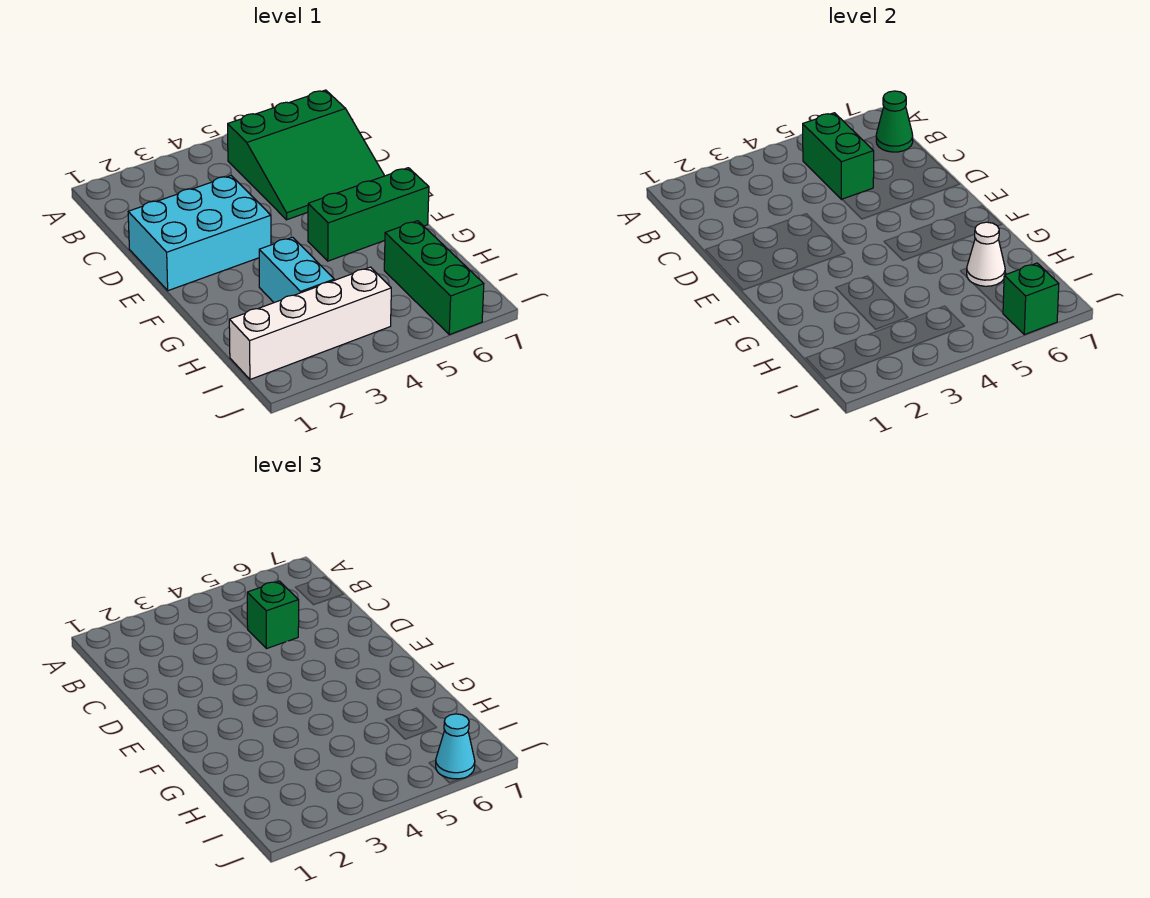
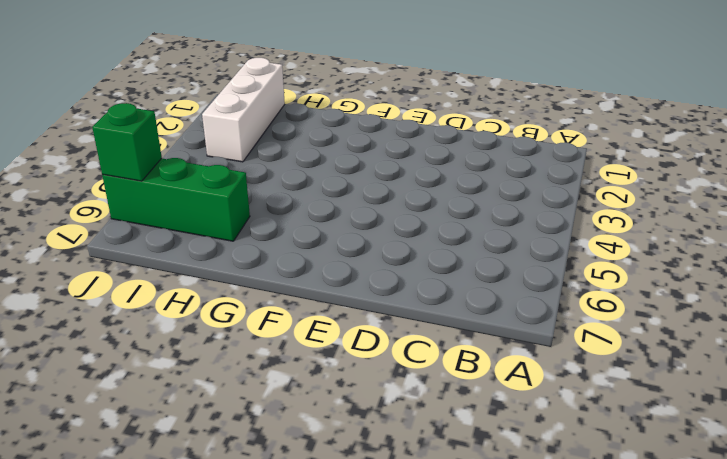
white 1x3 brick [202,58,285,162] -> white 1x4 brick [229,267,391,379]
none -> green 3x3 slope [228,90,384,220]
none -> cyan 2x3 brick [128,176,271,291]
none -> green 1x3 brick [308,168,429,261]

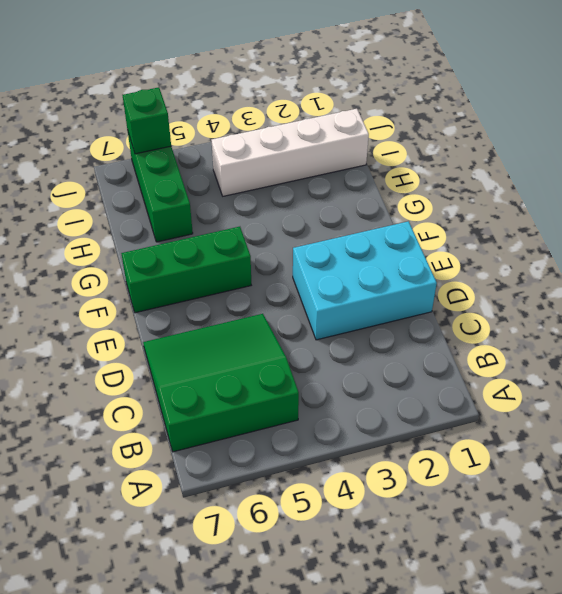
none -> cyan 1x2 brick [259,237,334,303]
none -> green 1x2 brick [803,113,874,200]
none -> green 1x1 cone [876,91,913,152]

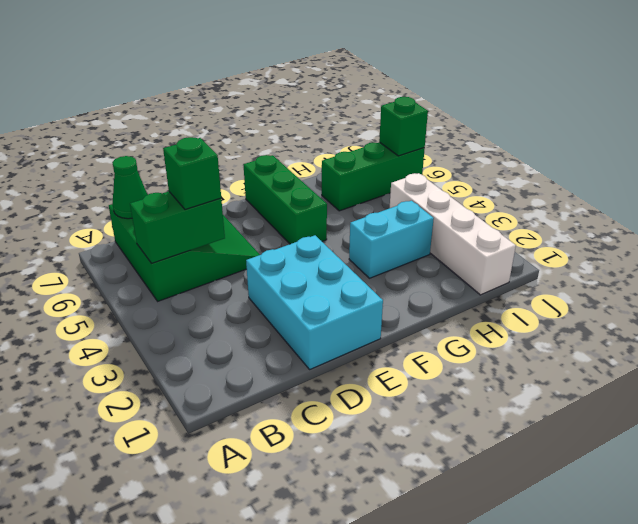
none -> white 1x1 cone [967,222,1005,286]
none -> cyan 1x1 cone [436,714,475,779]

